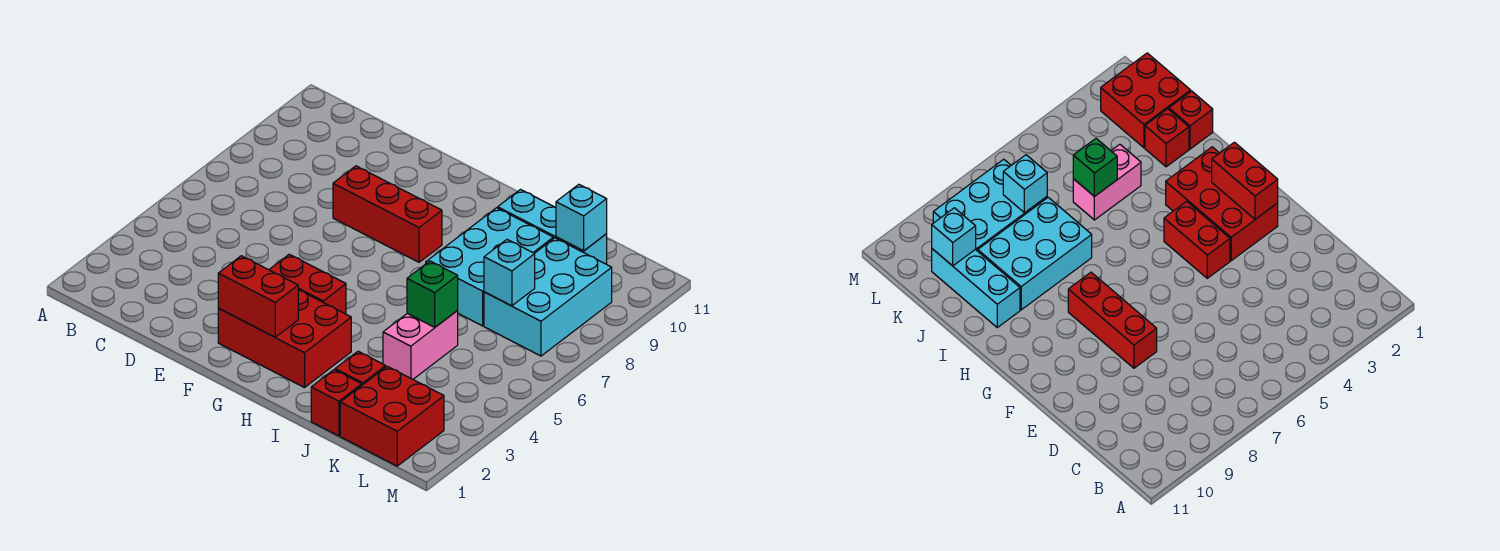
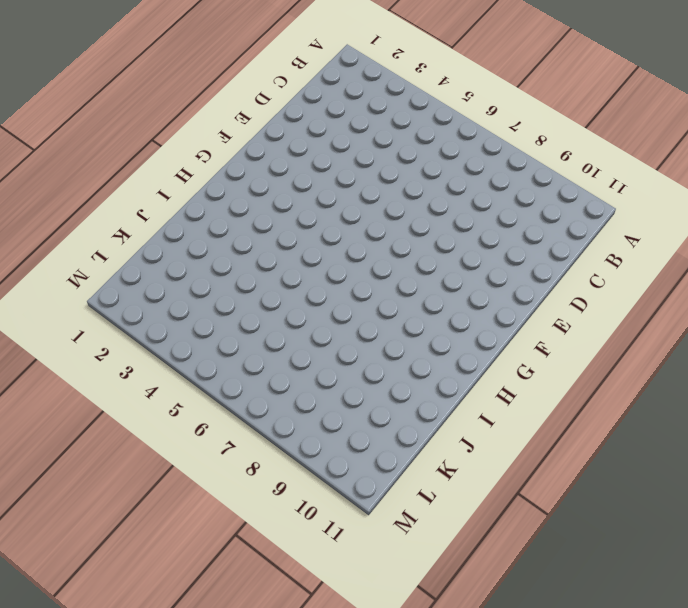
none -> red 1x3 brick [333,166,442,262]
none -> red 2x3 brick [218,290,351,388]
none -> red 1x2 brick [269,254,346,314]

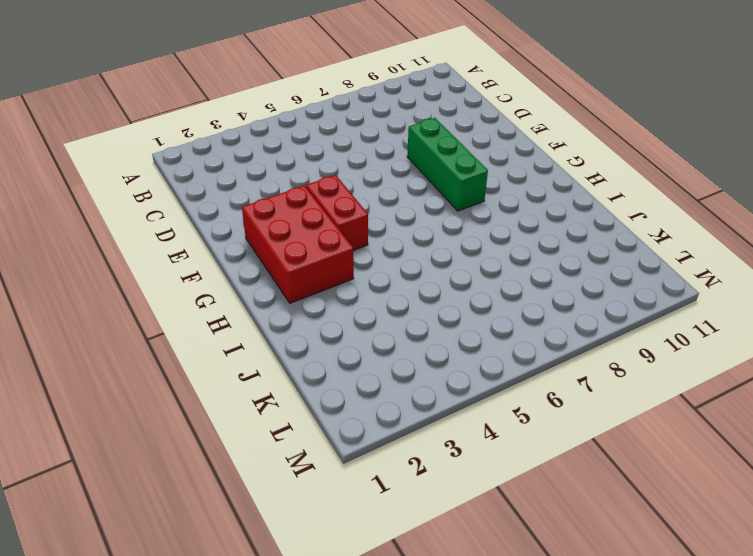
green 1x3 brick [407,118,488,211] -> red 1x3 brick [333,166,442,262]
none -> cyan 2x3 brick [426,208,553,326]
none -> cyan 1x3 brick [498,190,607,264]
none -> red 1x1 brick [311,370,362,436]

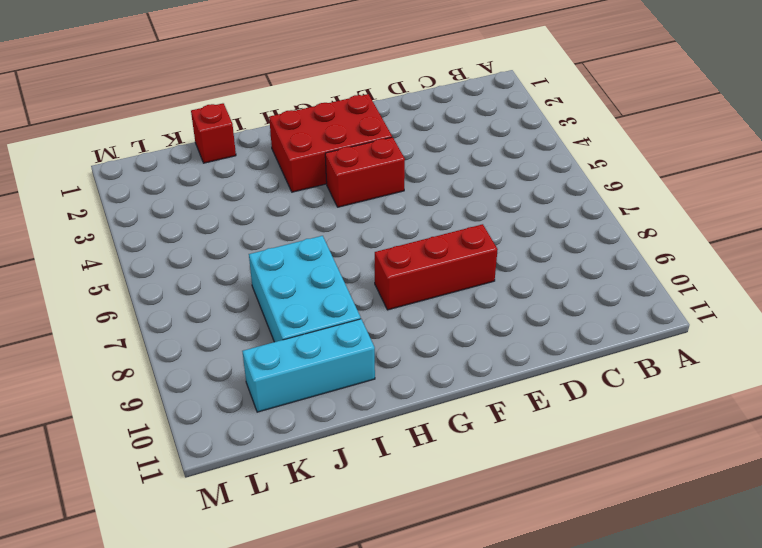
none -> red 1x1 brick [335,351,386,385]
none -> pink 1x2 brick [383,311,458,379]
none -> red 2x2 brick [340,366,444,466]

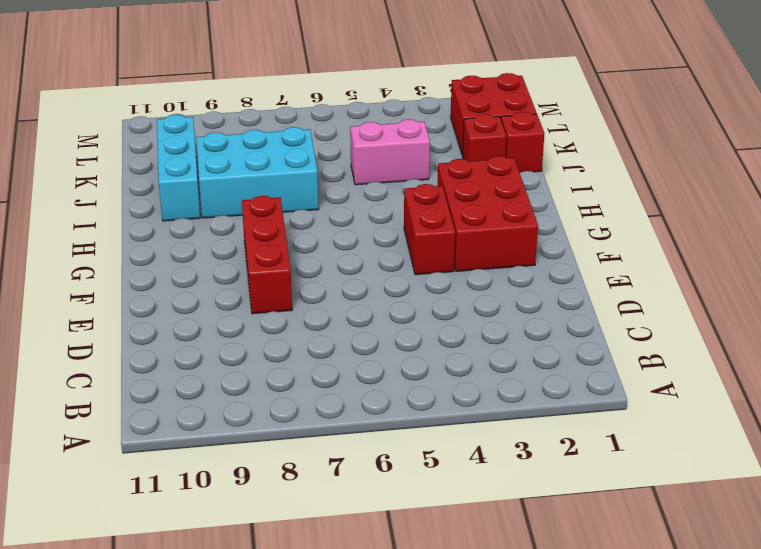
none -> cyan 2x3 brick [484,238,612,356]
none -> red 1x2 brick [218,256,298,337]
none -> green 1x1 brick [407,261,458,327]

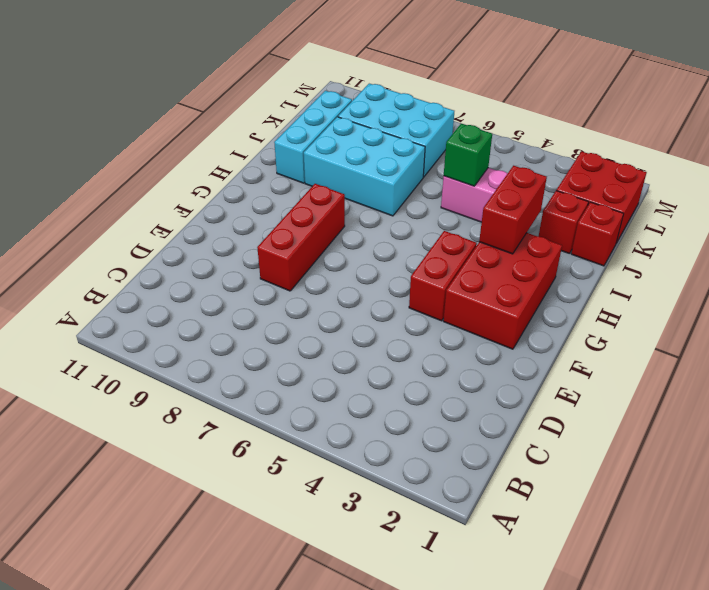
red 1x2 brick [479,166,547,254] -> red 1x2 brick moved to [218,256,298,337]
none -> cyan 1x1 brick [484,240,535,306]
none -> cyan 1x1 brick [556,184,607,251]

